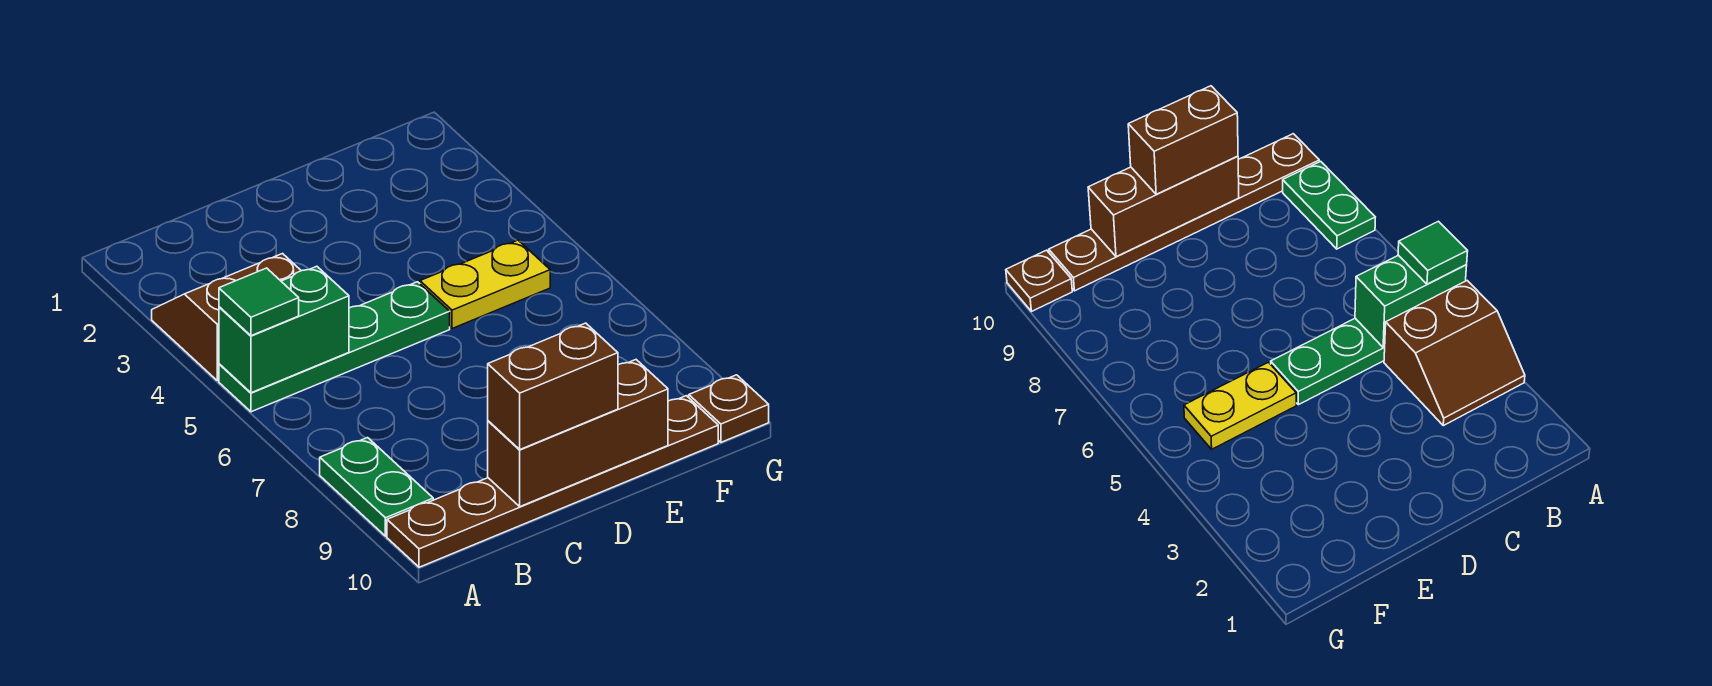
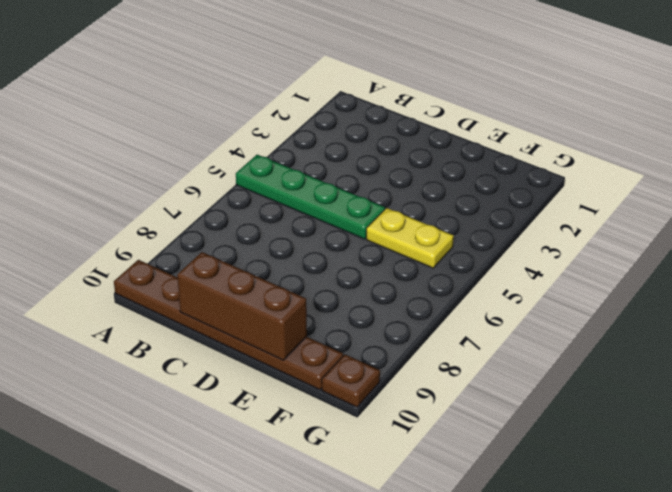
none -> brown 2x2 slope [152,254,301,381]
none -> green 1x2 plate [320,438,433,536]

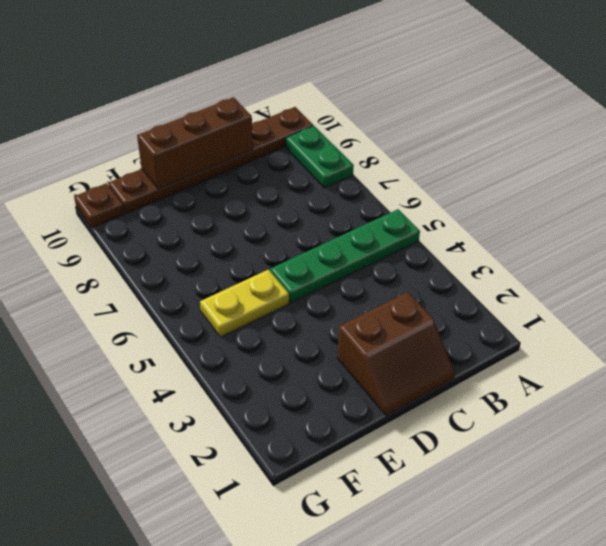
brown 2x2 slope [337,292,455,416] -> brown 2x2 slope moved to [152,254,301,381]
none -> green 1x2 brick [219,266,349,393]
none -> green 1x1 tile [219,268,299,336]

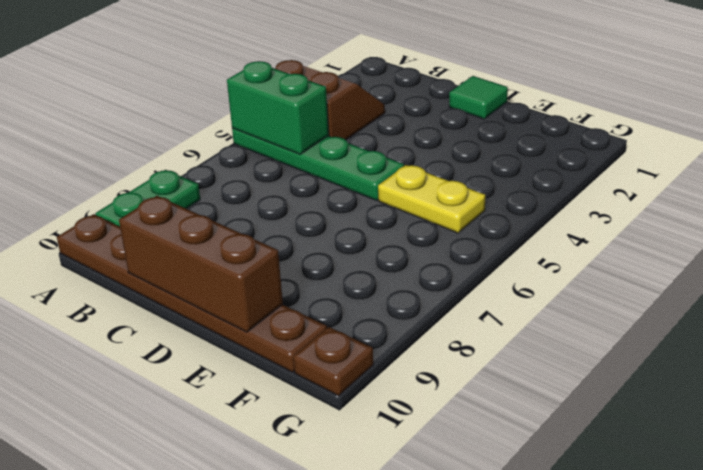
green 1x1 tile [449,76,508,119] -> green 1x1 tile moved to [219,268,299,336]
none -> brown 1x2 brick [488,323,618,449]

